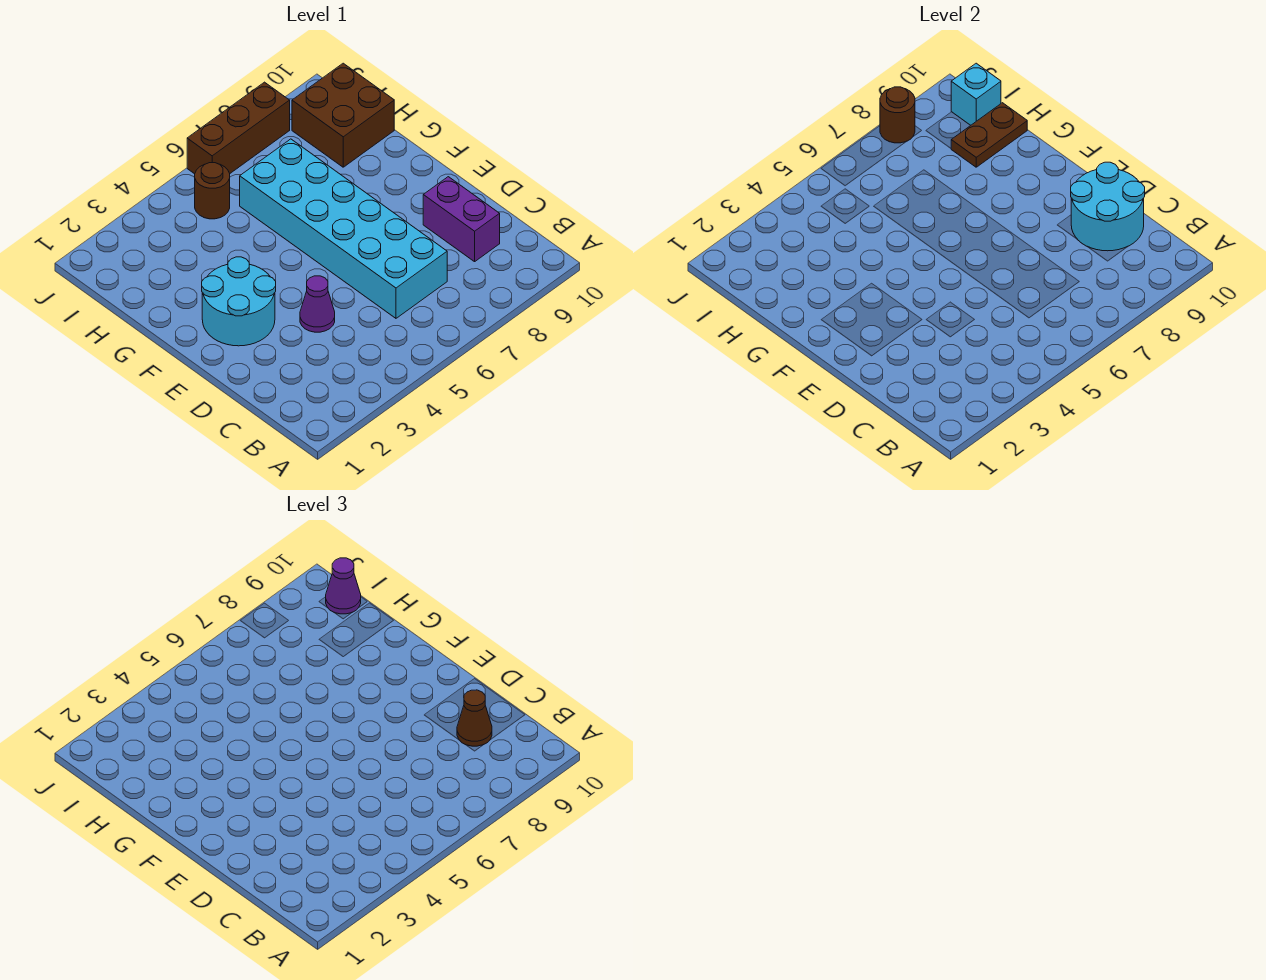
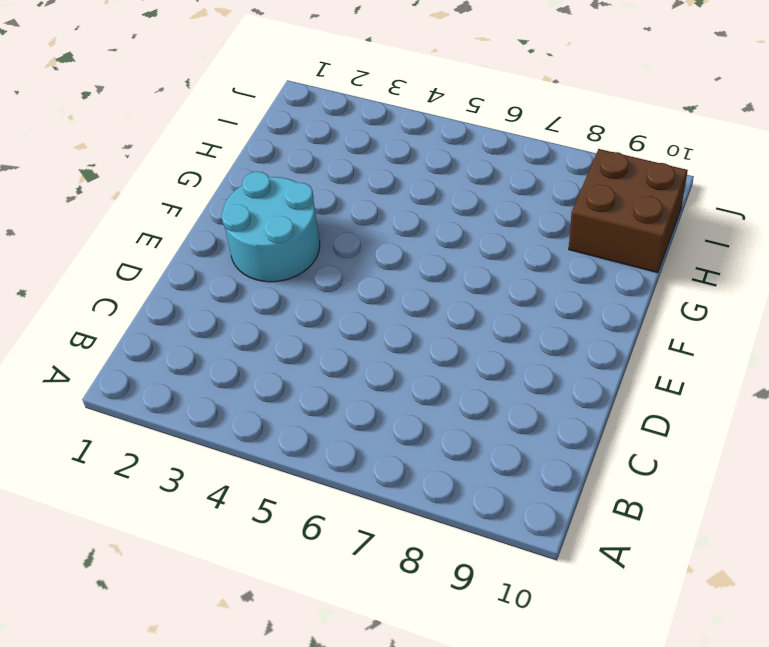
none -> cyan 2x6 brick [240,139,447,318]
none -> purple 1x2 brick [423,177,500,262]
none -> purple 1x1 cone [300,276,335,332]

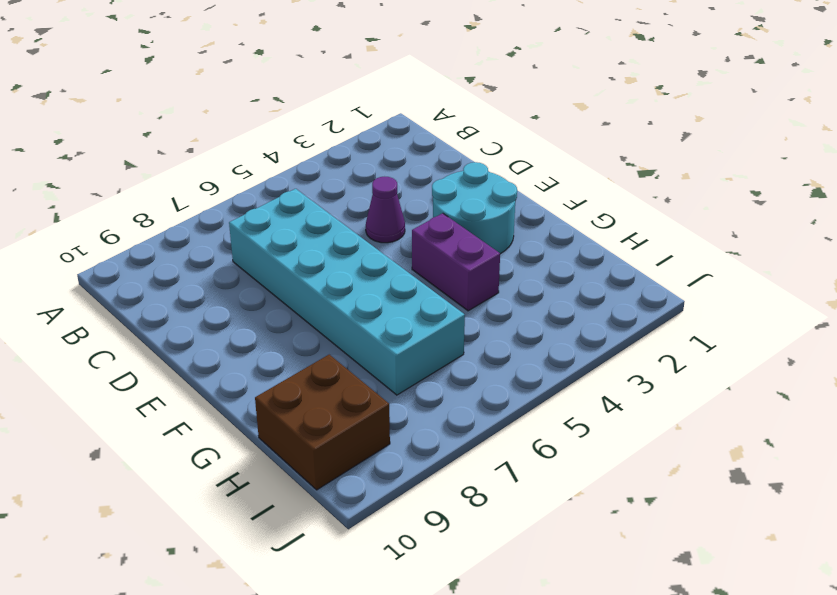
purple 1x2 brick [412,213,500,311] -> purple 1x2 brick moved to [423,177,500,262]
none -> brown 1x1 round brick [195,163,230,219]
none -> brown 1x3 brick [187,82,290,174]
none -> cyan 2x2 round brick [1071,162,1145,251]

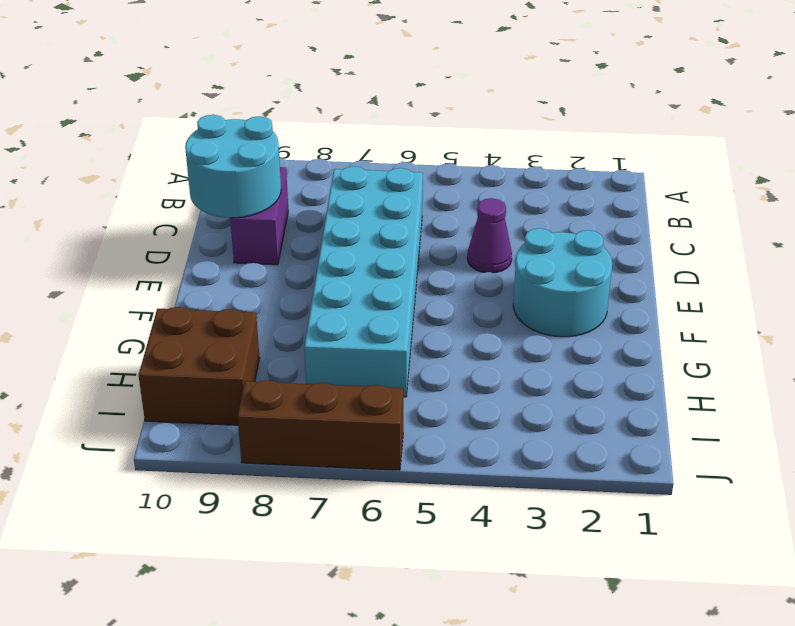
none -> brown 1x1 round brick [195,163,230,219]
none -> brown 1x2 plate [951,103,1027,167]
none -> cyan 1x1 brick [951,63,1001,125]

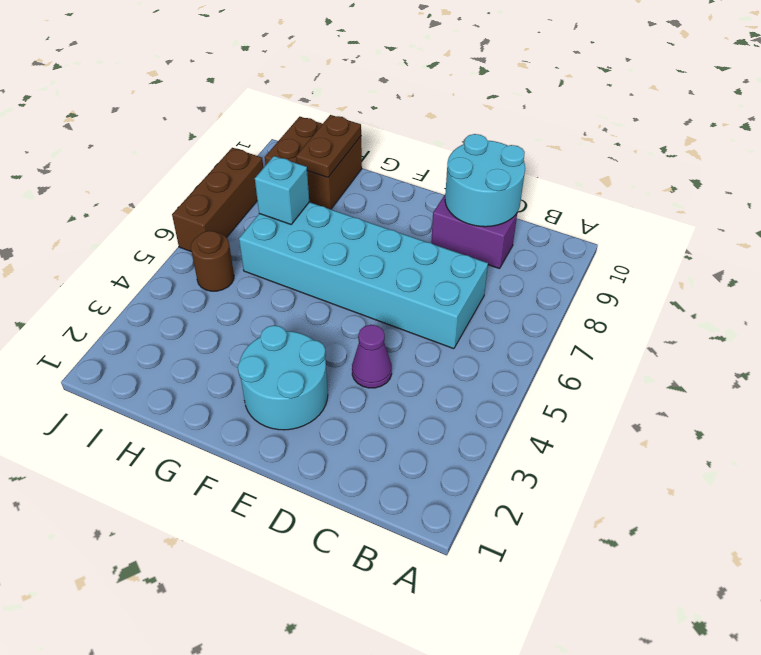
cyan 1x1 brick [255,156,309,224] -> cyan 1x1 brick moved to [951,63,1001,125]
none -> brown 1x1 round brick [880,87,915,143]
none -> brown 1x1 cone [457,690,492,746]
none -> purple 1x1 cone [326,558,361,614]

